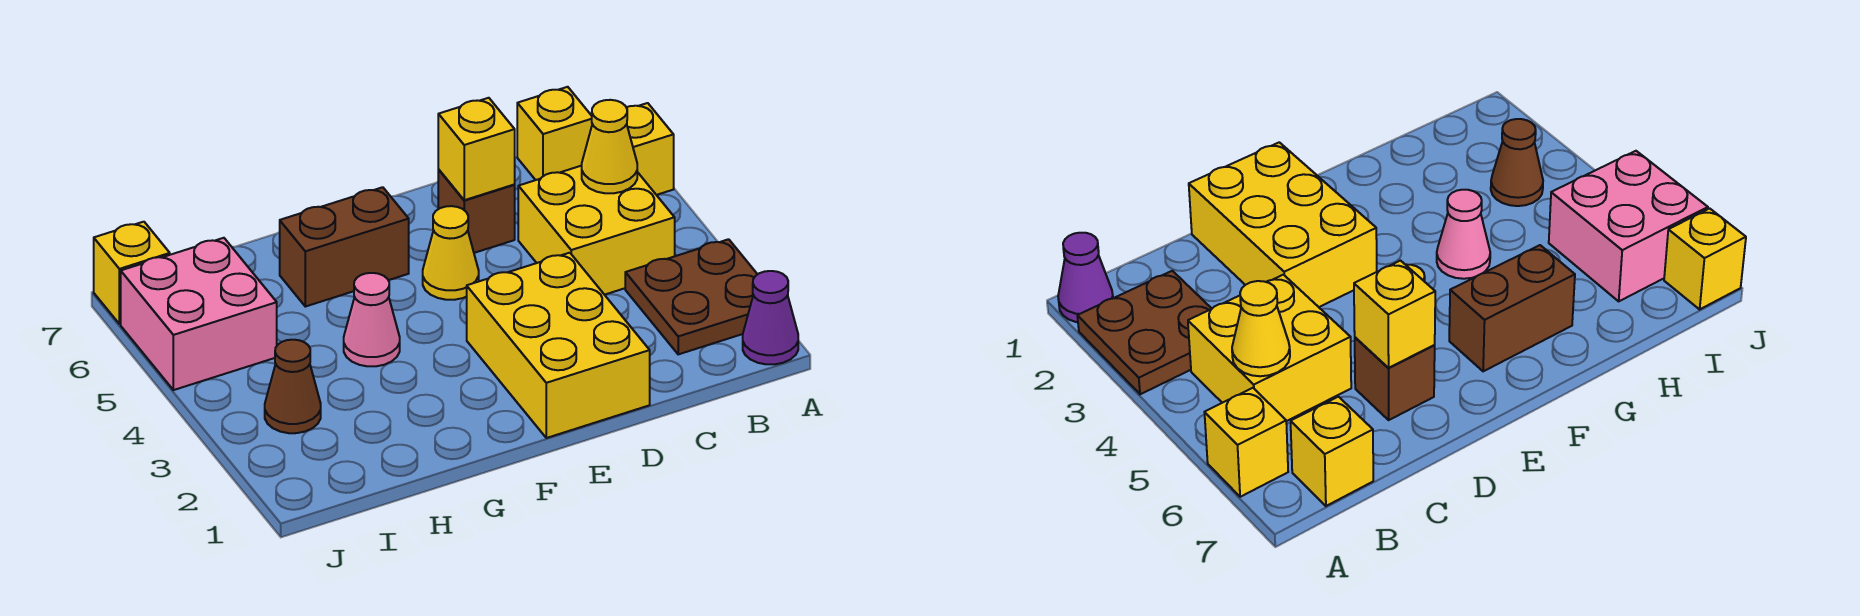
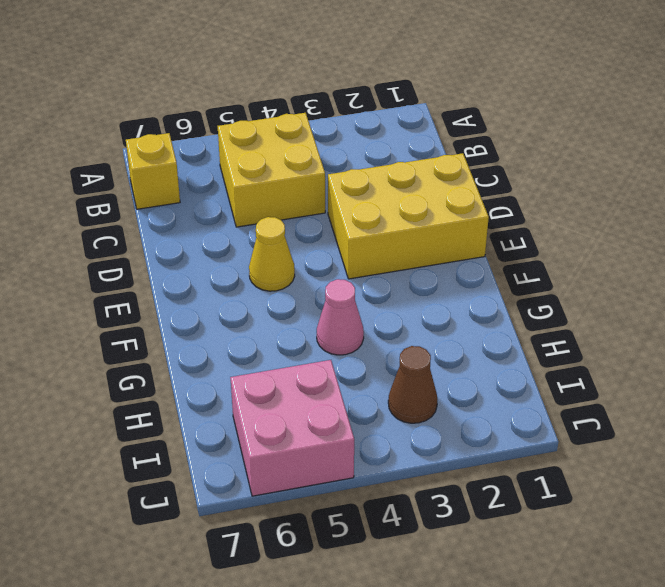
none -> purple 1x1 cone [743,271,798,364]
none -> brown 2x2 plate [625,239,757,354]
none -> yellow 1x1 brick [626,103,674,195]

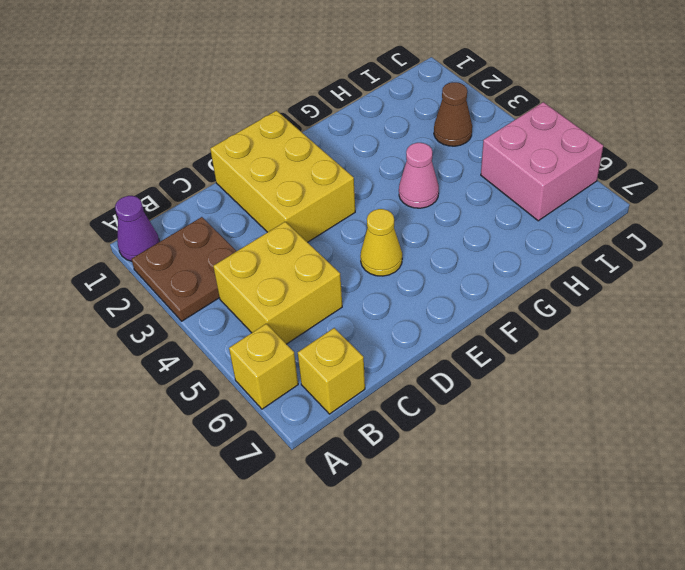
none -> brown 1x1 brick [438,170,515,253]
none -> brown 1x2 brick [280,187,409,307]
none -> yellow 1x1 brick [94,222,170,324]

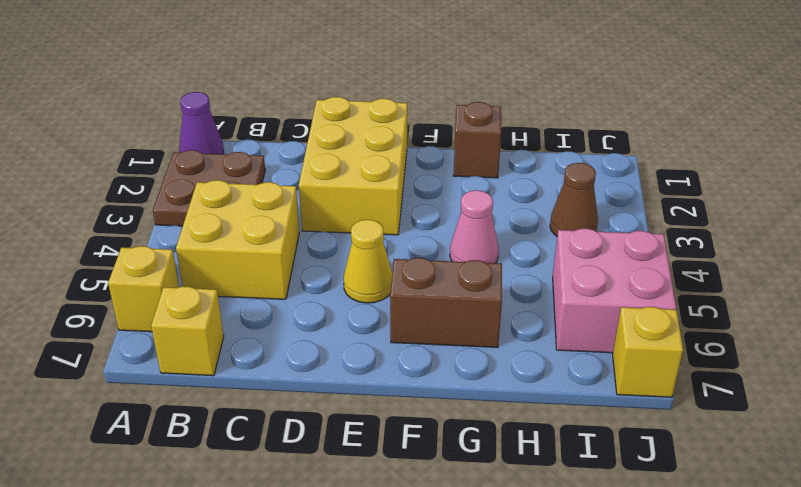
brown 1x1 brick [453,102,501,178] -> brown 1x1 brick moved to [438,170,515,253]
none -> yellow 1x1 cone [582,100,637,193]
none -> yellow 1x1 brick [438,98,515,200]

